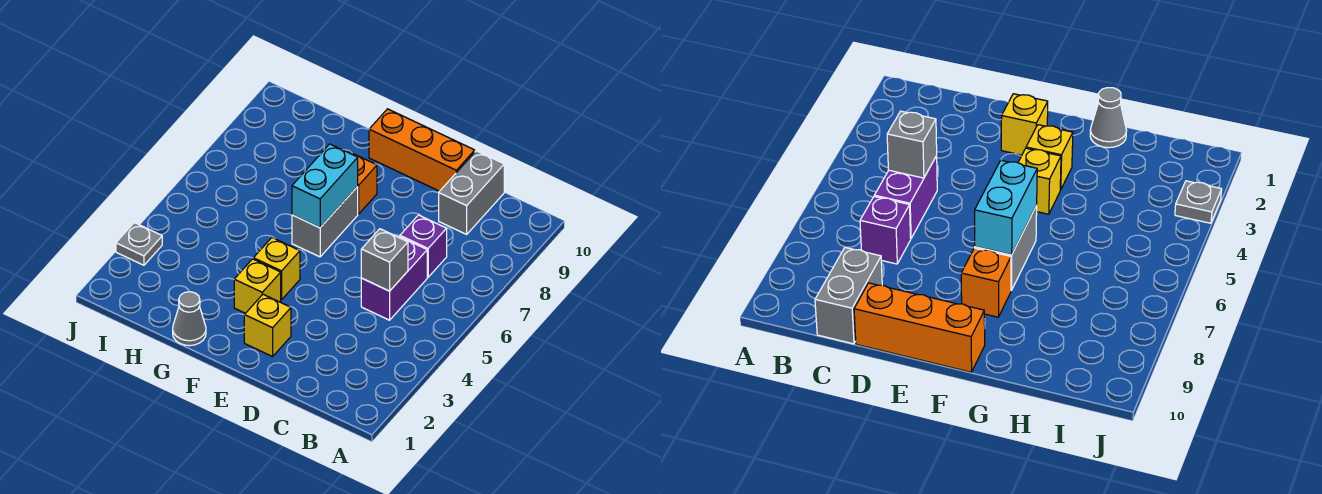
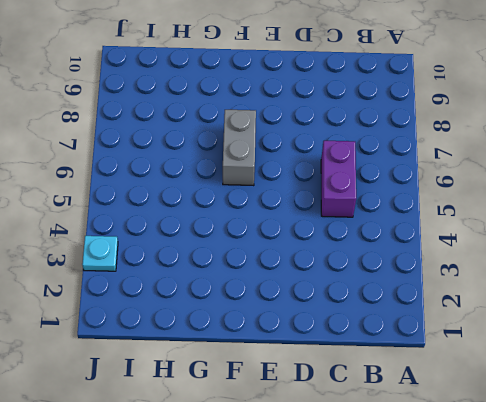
cyan 1x1 plate [82,236,118,271] -> grey 1x1 plate [116,223,162,265]
none -> purple 1x1 brick [400,215,447,277]
none -> grey 1x2 brick [439,151,504,234]
none -> orange 1x3 brick [369,109,475,191]

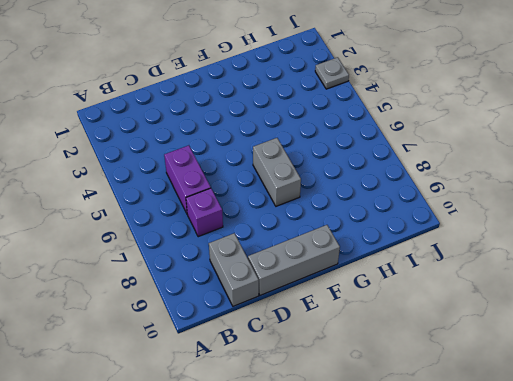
grey 1x3 brick [248,225,340,295] -> orange 1x3 brick [369,109,475,191]
none -> yellow 1x1 brick [244,294,291,357]
none -> yellow 1x1 brick [234,259,281,313]
none -> yellow 1x1 brick [253,238,300,300]

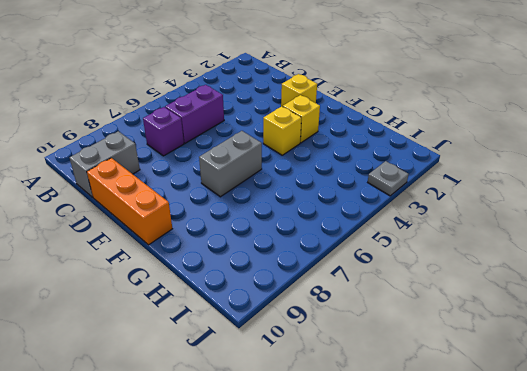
none -> orange 1x1 brick [348,152,377,214]
none -> grey 1x1 cone [173,292,206,346]
none -> grey 1x1 brick [361,229,408,291]

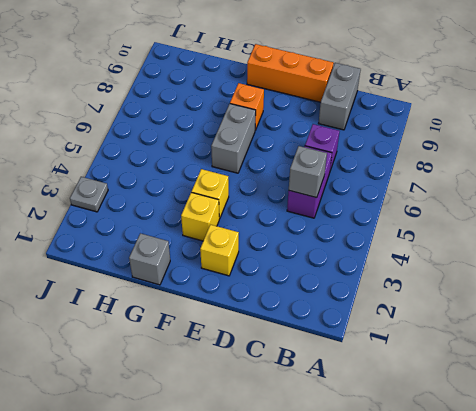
grey 1x1 brick [129,233,170,285] -> grey 1x1 cone [173,292,206,346]
none -> cyan 1x2 brick [292,144,358,228]

